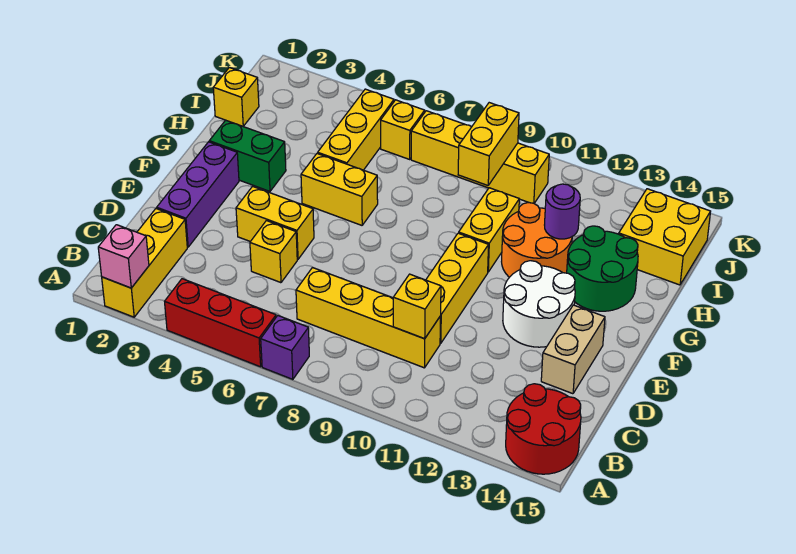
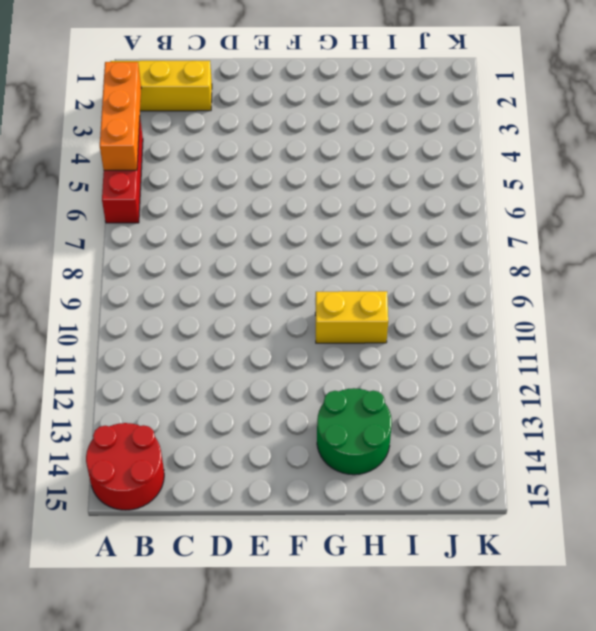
orange 1x3 brick [100,62,141,170] -> none
none -> purple 1x1 brick [261,316,309,379]
none -> yellow 1x4 brick [296,267,441,368]
none -> purple 1x3 brick [157,142,239,247]

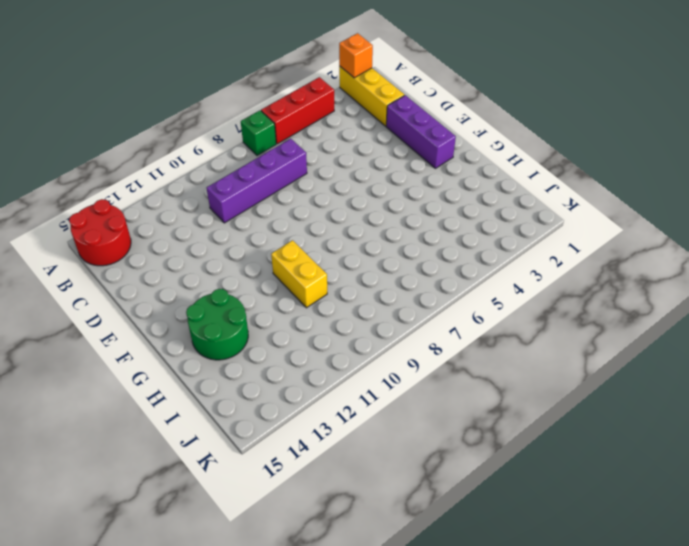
orange 1x1 brick [339,33,373,78] -> pink 1x1 brick [98,225,149,288]
green 1x1 brick [241,110,276,156] -> purple 1x1 brick [261,316,309,379]
purple 1x4 brick [207,139,307,223] -> yellow 1x4 brick [296,267,441,368]
none -> yellow 1x1 brick [250,221,297,283]
none -> yellow 1x3 brick [426,233,489,343]
none -> tan 1x2 brick [541,305,605,394]

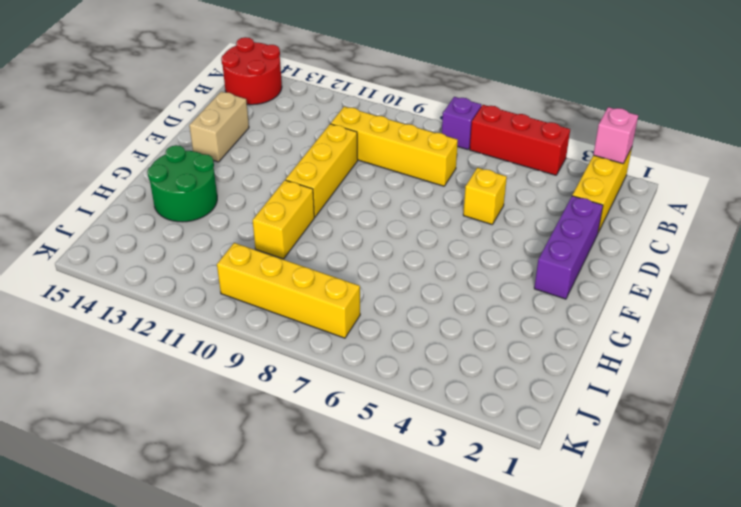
none -> yellow 1x2 brick [236,186,314,259]
none -> white 2x2 round brick [503,261,575,347]
none -> green 1x2 brick [209,120,286,191]

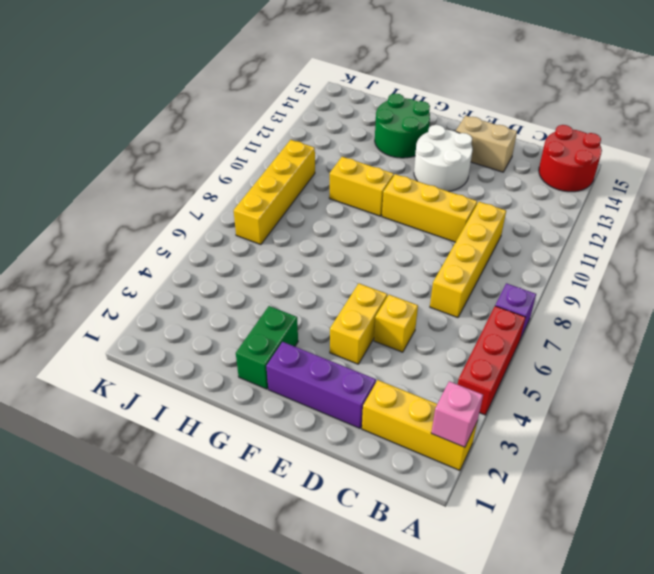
none -> yellow 1x2 brick [301,153,378,225]
none -> orange 2x2 round brick [502,203,572,277]
none -> yellow 1x3 brick [318,89,394,170]

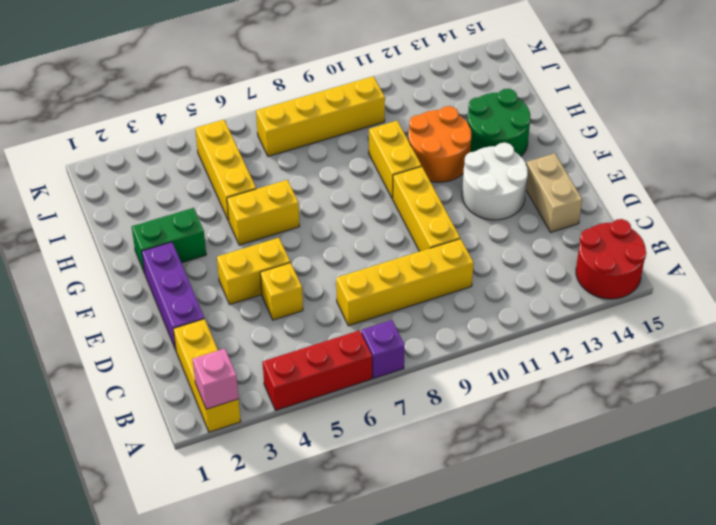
none -> yellow 1x1 brick [213,68,259,126]
none -> yellow 2x2 brick [619,189,711,285]
none -> yellow 1x1 brick [381,100,425,159]

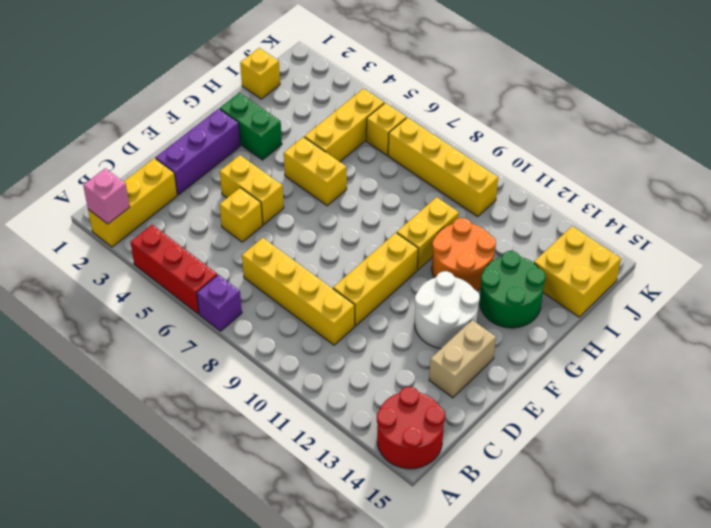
none -> yellow 1x1 brick [393,274,441,339]
none -> purple 1x1 round brick [545,184,580,239]
none -> yellow 1x2 brick [458,103,519,185]

